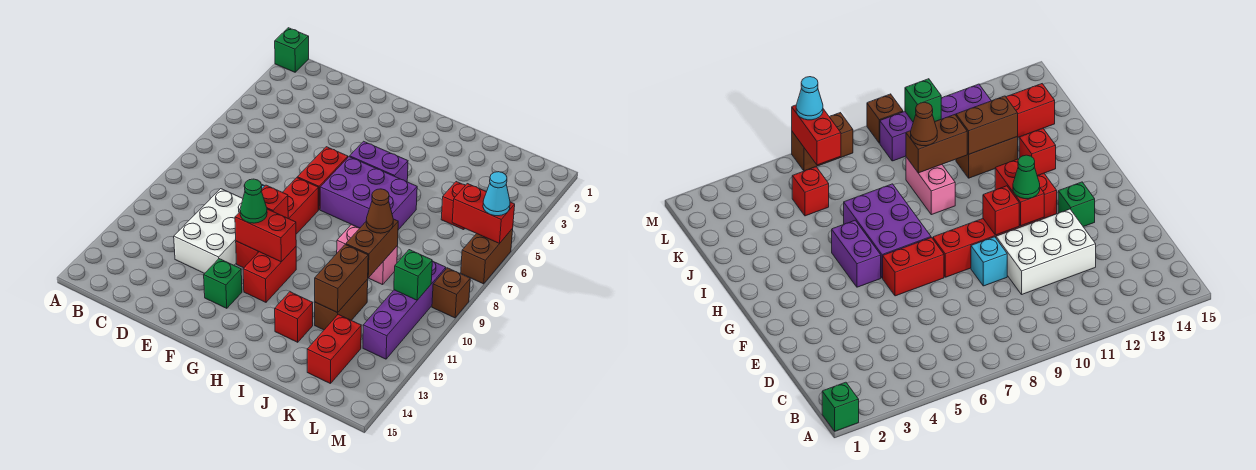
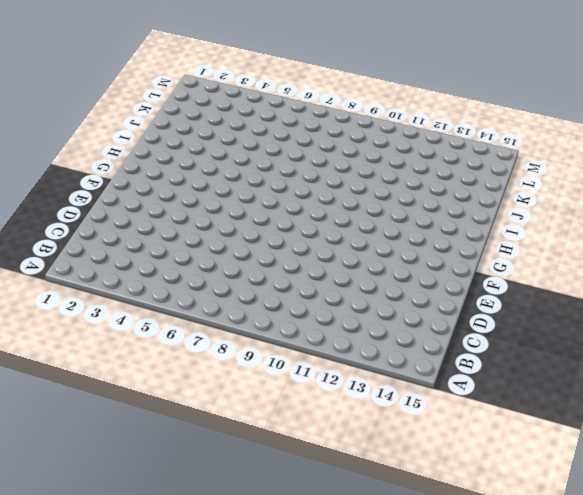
none -> green 1x1 brick [275,28,309,72]
none -> white 2x3 brick [174,189,243,273]
none -> cyan 1x1 brick [971,237,1007,286]

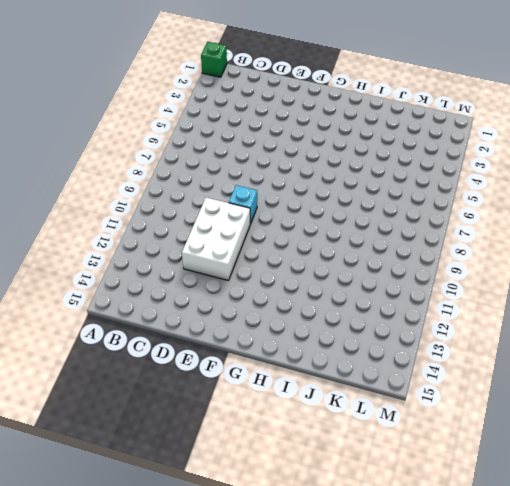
none -> red 1x2 brick [297,147,348,210]
none -> red 1x4 brick [236,178,318,268]
none -> green 1x1 brick [204,259,242,308]

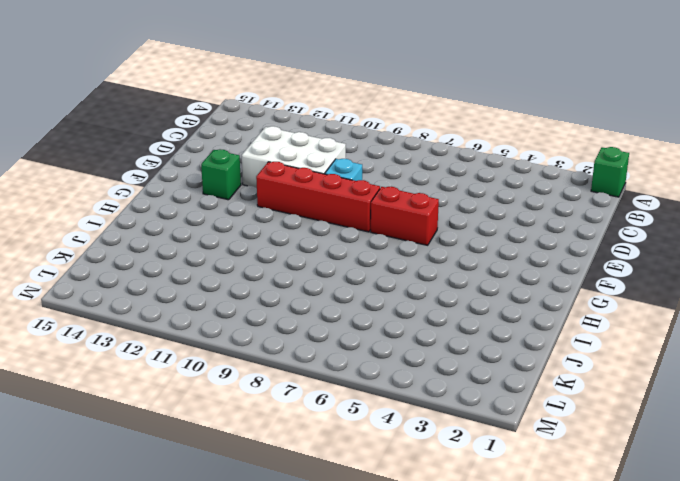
none -> purple 1x2 brick [350,141,408,182]
none -> purple 2x3 brick [320,157,417,230]
none -> red 1x2 brick [243,247,296,302]

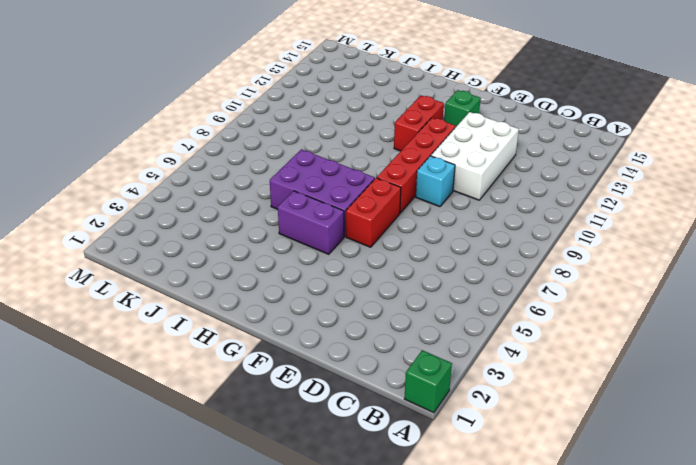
none -> pink 1x2 brick [337,225,398,285]
none -> red 1x1 brick [275,292,313,342]
none -> brown 1x2 brick [315,279,368,330]

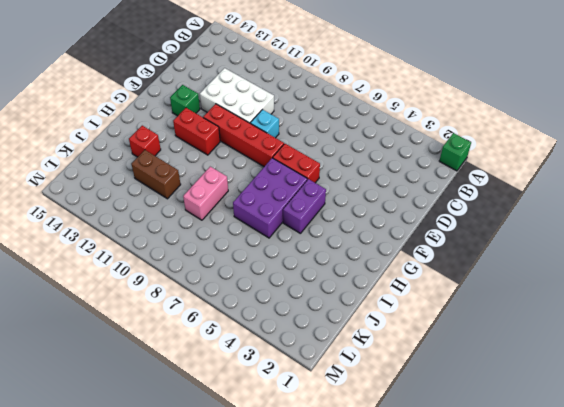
none -> red 1x1 brick [441,182,465,230]
none -> red 1x2 brick [307,314,361,384]
none -> purple 1x4 brick [363,261,446,359]

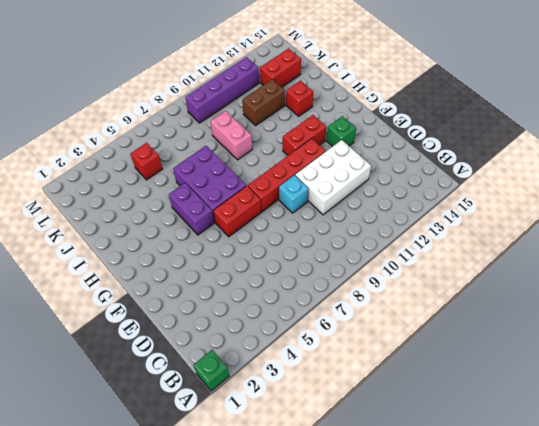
none -> brown 1x2 brick [461,229,513,284]
none -> brown 1x1 brick [432,268,470,318]
none -> red 1x1 brick [261,185,288,218]

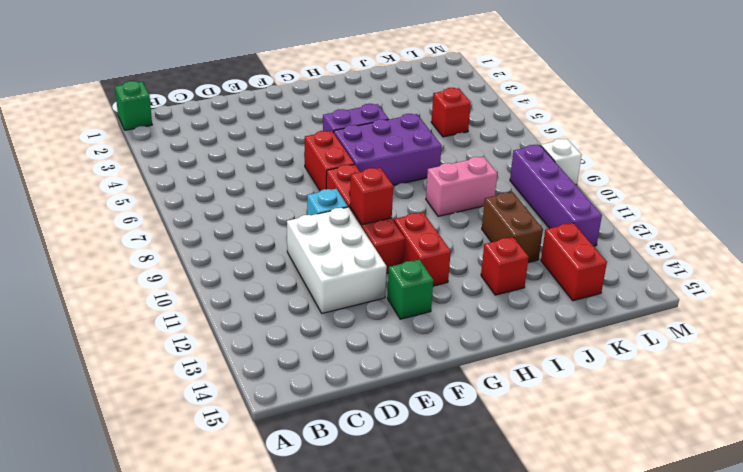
white 1x1 brick [541,139,582,185] -> brown 1x1 brick [432,268,470,318]
none -> brown 1x2 brick [461,229,513,284]
none -> red 1x2 brick [235,209,296,262]
none -> brown 1x2 brick [346,219,398,278]

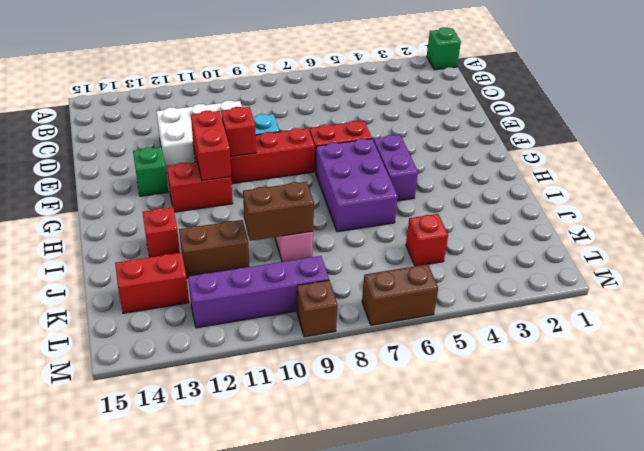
none -> brown 1x2 brick [315,244,368,313]
none -> red 1x2 brick [452,184,515,244]
none -> green 1x1 brick [394,250,432,300]

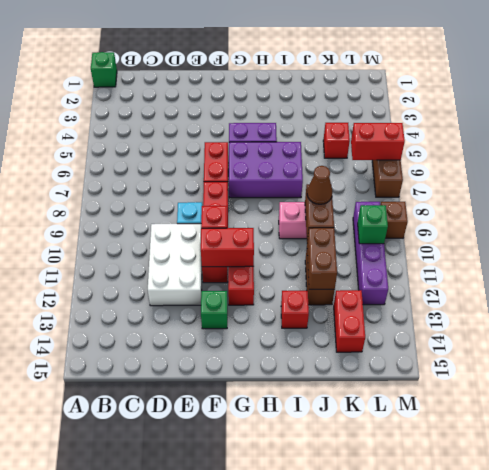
none -> green 1x1 cone [240,179,267,223]
none -> cyan 1x1 cone [483,172,510,216]

